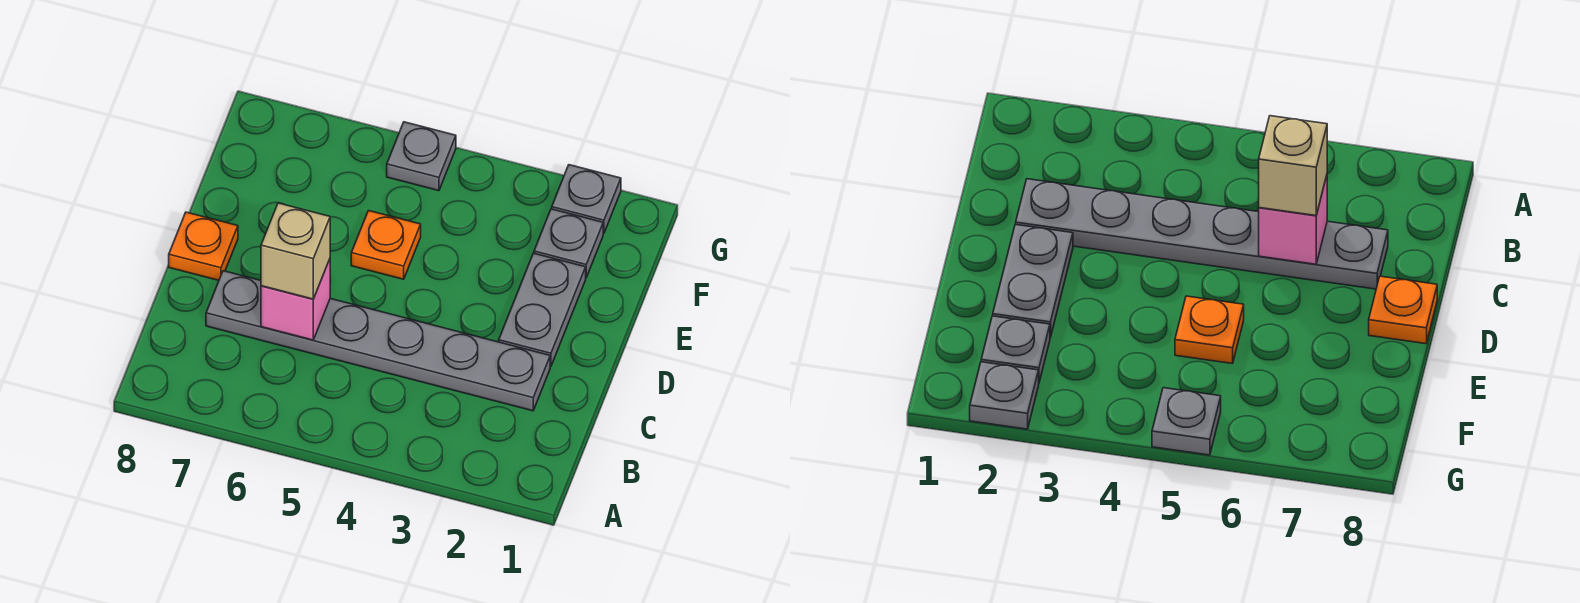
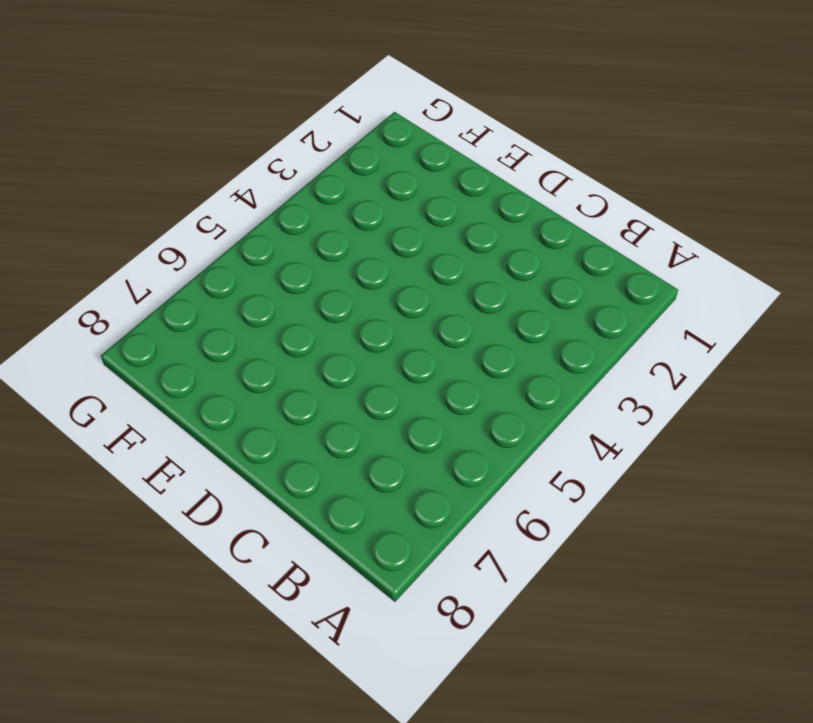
none -> grey 1x6 plate [206,271,550,411]
none -> grey 1x2 plate [499,253,586,366]

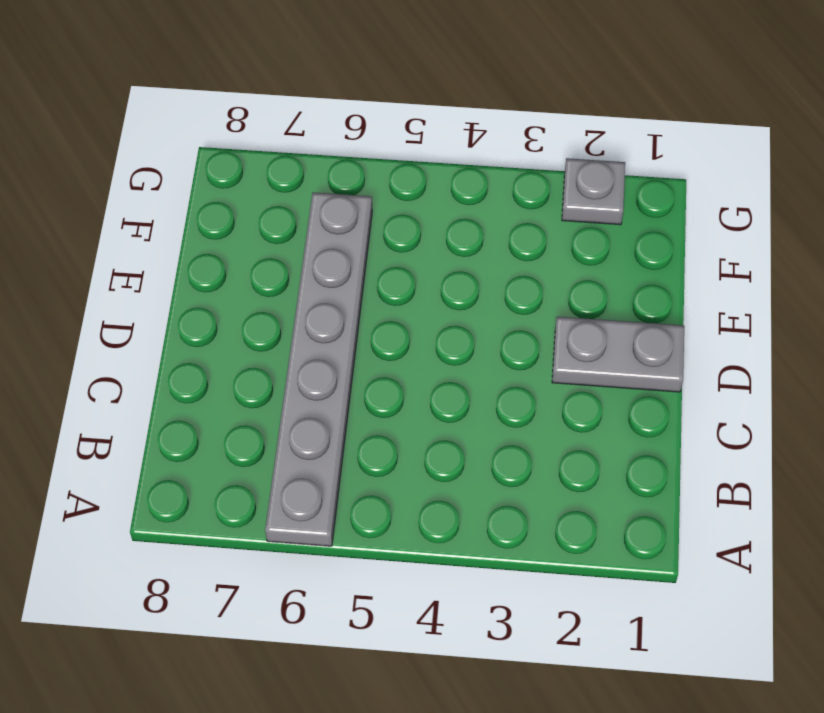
grey 1x6 plate [265,192,372,546] -> grey 1x6 plate turned to [206,271,550,411]
grey 1x2 plate [552,317,684,392] -> grey 1x2 plate turned to [499,253,586,366]
none -> orange 1x1 plate [169,212,238,280]
none -> orange 1x1 plate [351,211,421,279]

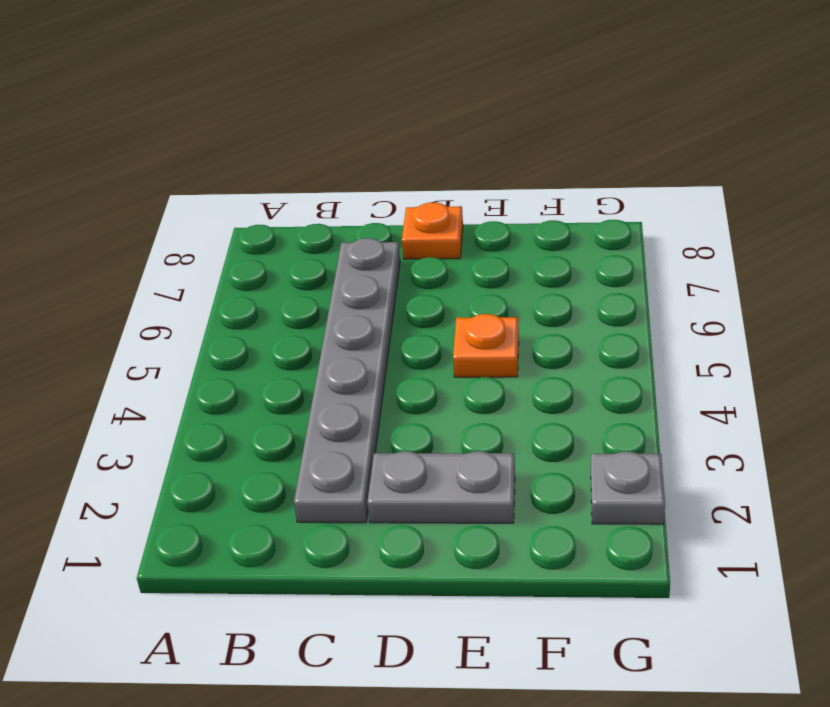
none -> grey 1x1 plate [534,209,603,277]
none -> grey 1x1 plate [387,122,456,191]

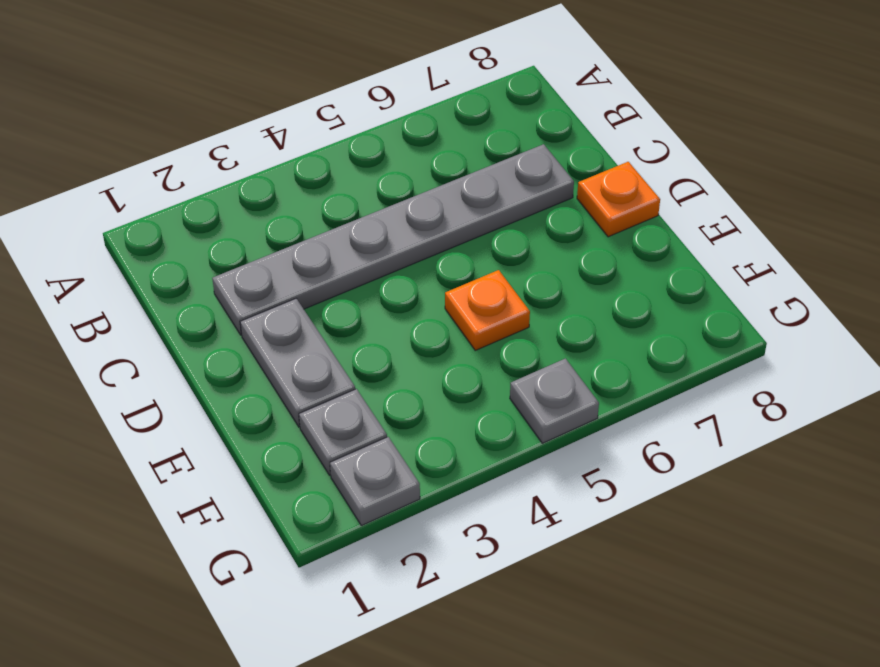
none -> pink 1x1 brick [261,259,330,340]
none -> tan 1x1 brick [261,203,330,299]

